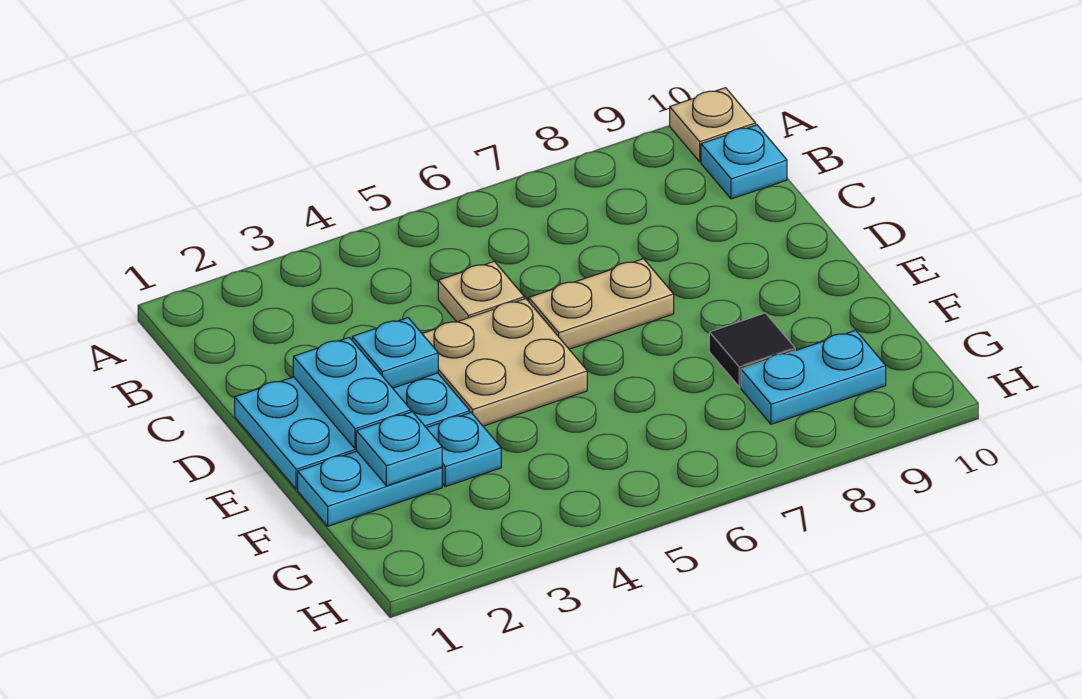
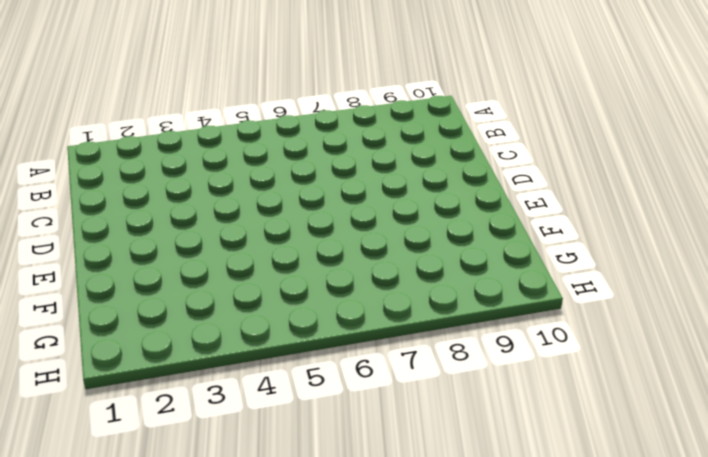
none -> tan 1x1 plate [670,88,756,162]
none -> cyan 1x1 plate [701,125,787,199]
none -> tan 1x1 plate [438,261,524,322]

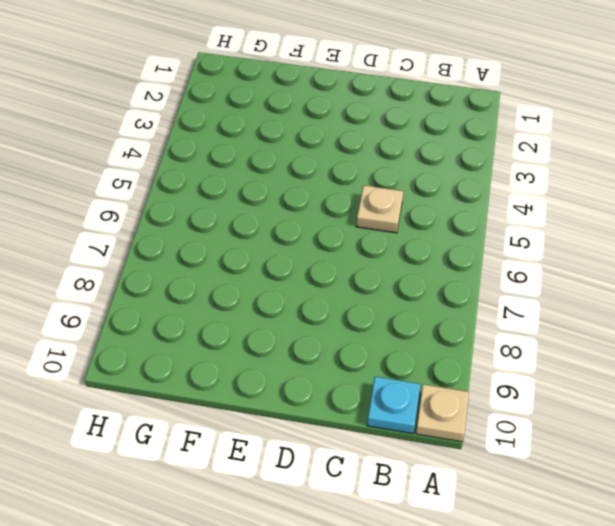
none -> cyan 2x3 plate [235,373,470,489]
none -> tan 2x2 plate [422,299,587,426]
none -> tan 1x2 plate [529,259,674,349]

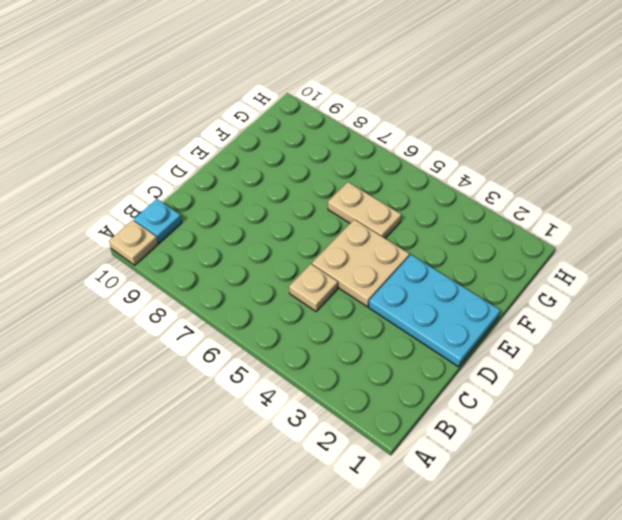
tan 1x2 plate [328,182,401,238] -> tan 1x2 plate moved to [529,259,674,349]
none -> cyan 1x2 plate [298,451,442,526]
none -> cyan 1x1 plate [427,413,501,487]
none -> black 1x1 tile [709,313,795,387]

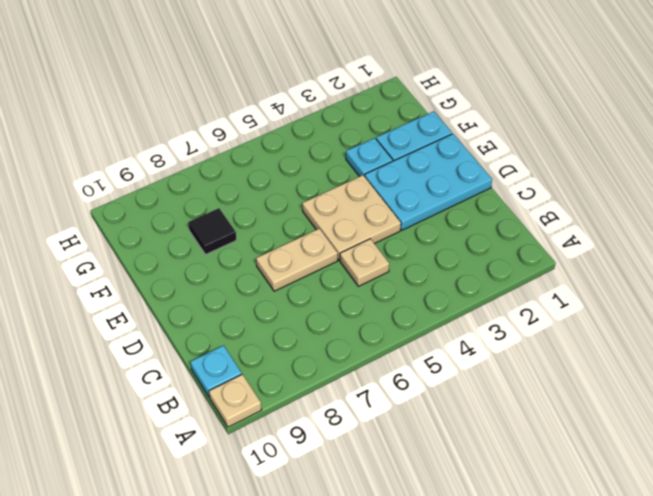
none -> cyan 1x2 plate [741,330,886,424]
none -> cyan 1x2 plate [293,338,411,449]
none -> cyan 1x1 plate [352,318,438,388]

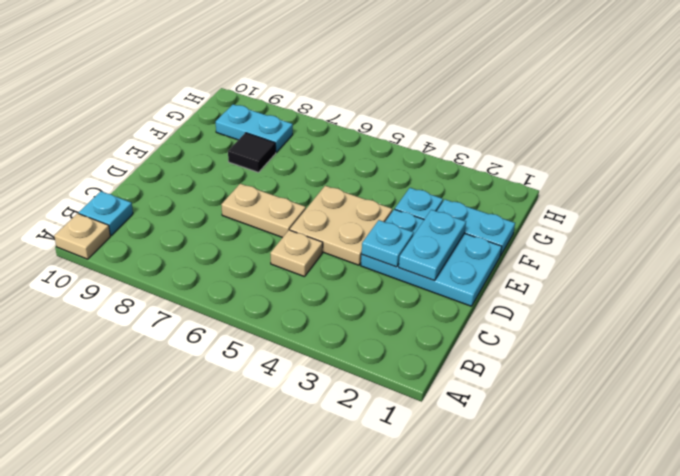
none -> cyan 1x1 plate [356,412,442,486]

